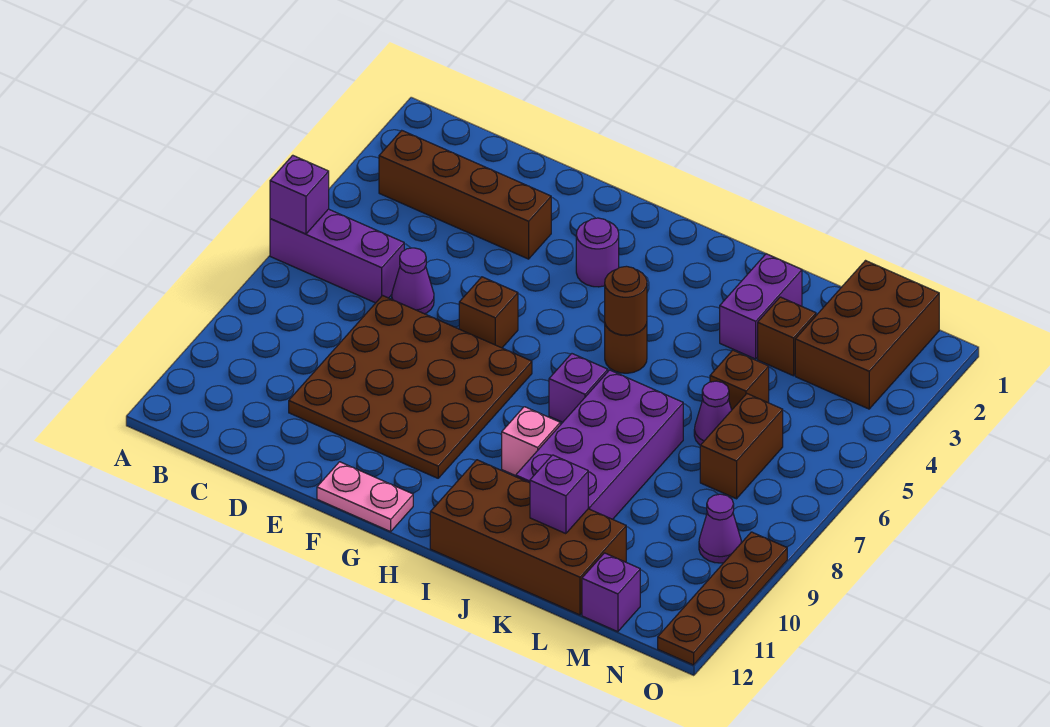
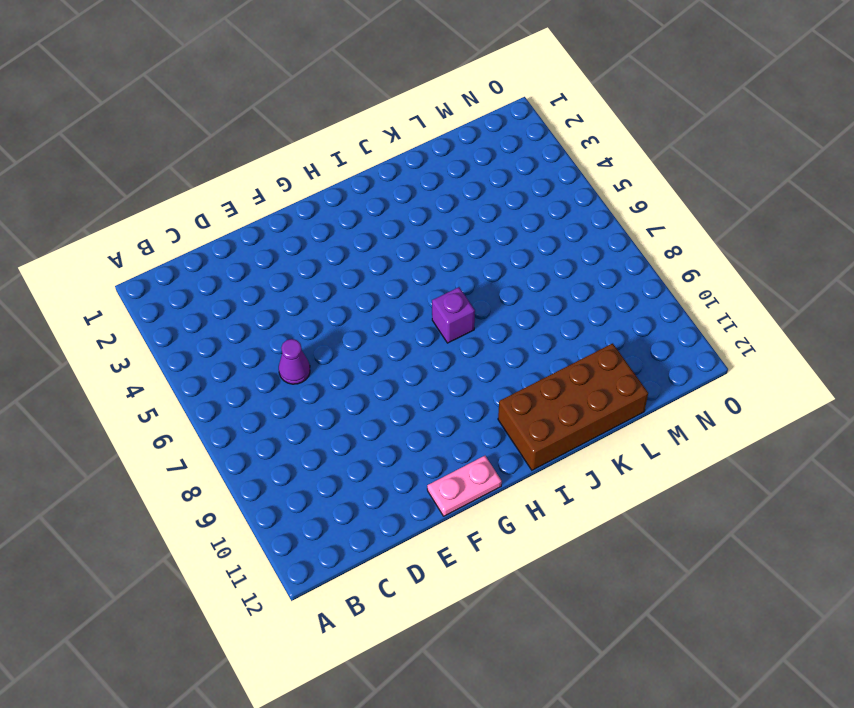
none -> purple 1x3 brick [270,209,404,303]
none -> brown 1x4 brick [379,131,551,259]
none -> brown 4x4 plate [289,296,532,478]

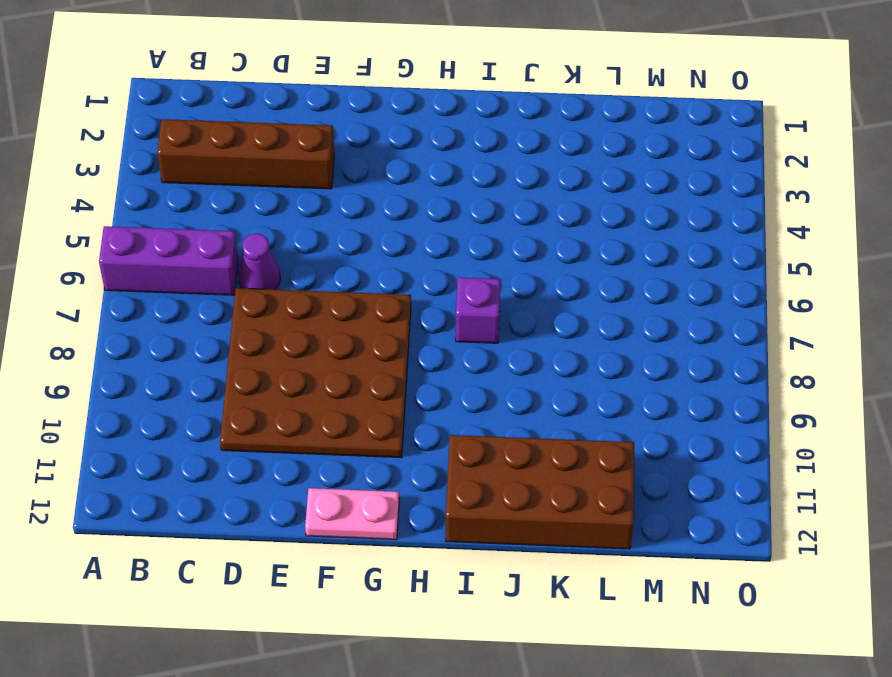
none -> brown 1x1 brick [459,277,518,348]
none -> purple 1x1 round brick [576,218,619,287]
none -> brown 1x1 round brick [605,324,647,373]

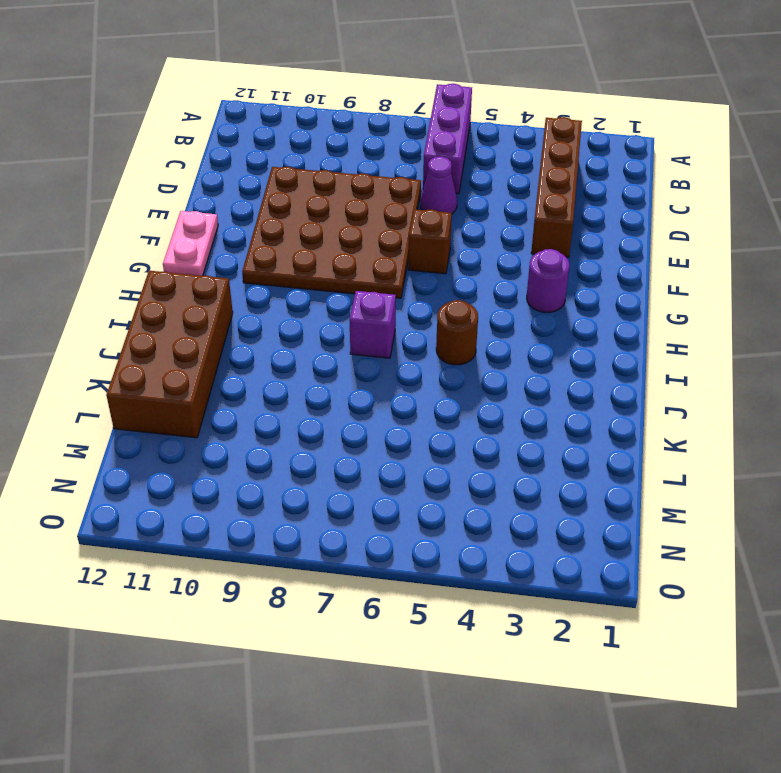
none -> pink 1x1 brick [502,407,560,476]
none -> purple 2x4 brick [516,370,683,519]
none -> purple 1x2 brick [720,254,802,359]

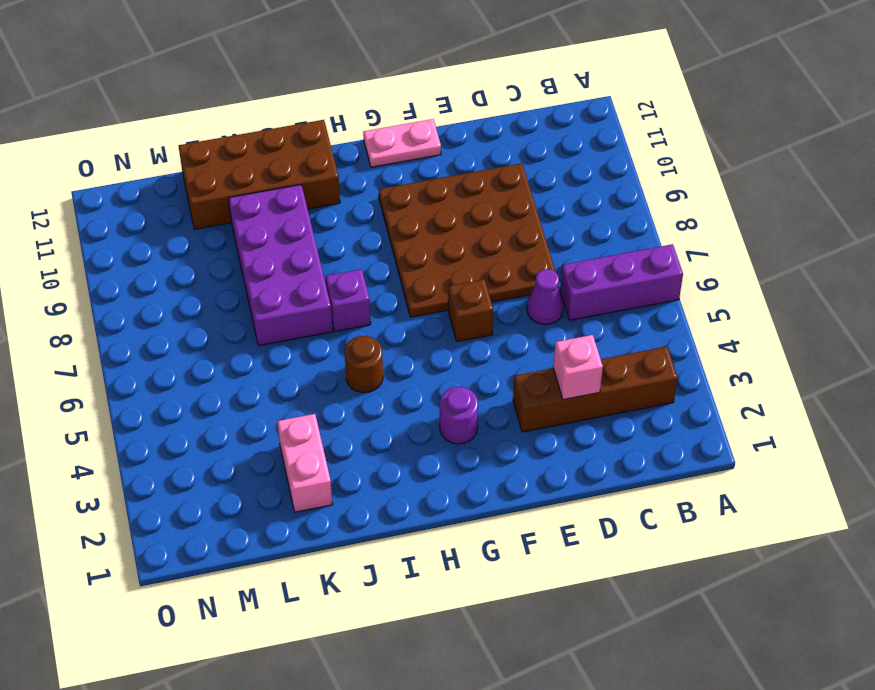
pink 1x1 brick [553,335,603,400] -> pink 1x1 brick moved to [502,407,560,476]
pink 1x2 brick [277,414,333,512] -> purple 1x2 brick [720,254,802,359]
none -> brown 1x1 brick [758,297,816,376]
none -> brown 1x1 brick [710,350,769,410]
none -> purple 1x1 cone [694,381,732,445]

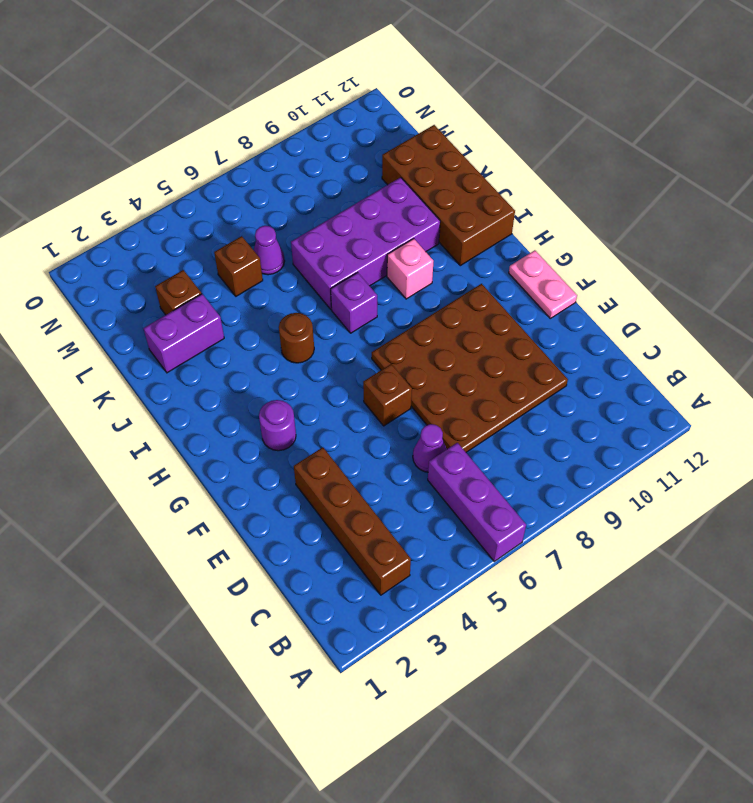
none -> brown 2x3 brick [795,261,939,409]
none -> brown 1x2 brick [700,394,783,499]
none -> purple 1x1 brick [582,553,640,632]

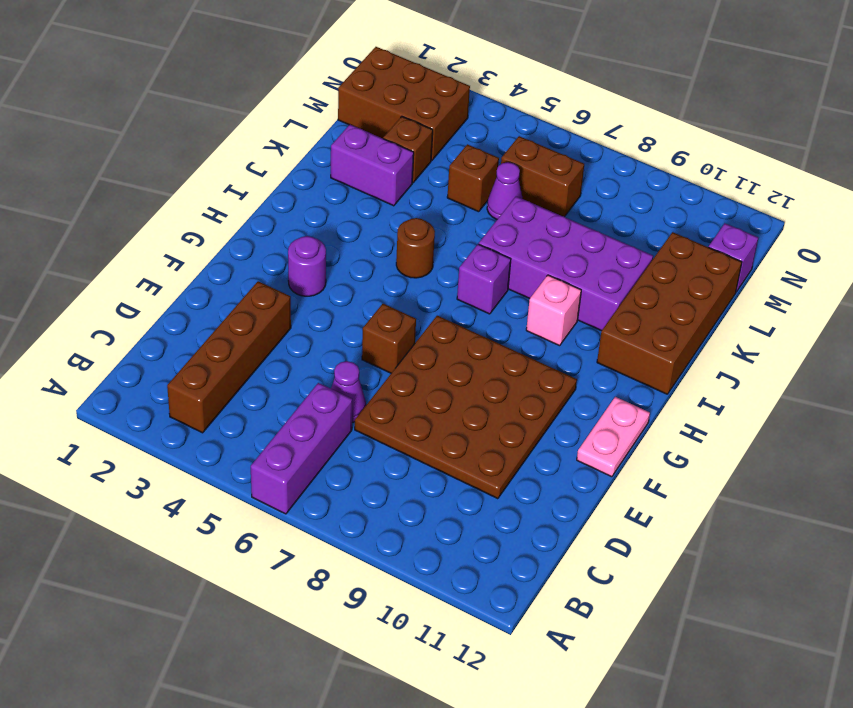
none -> purple 1x1 cone [699,494,741,563]
none -> brown 1x4 plate [658,532,787,665]
none -> purple 1x1 brick [270,155,329,234]

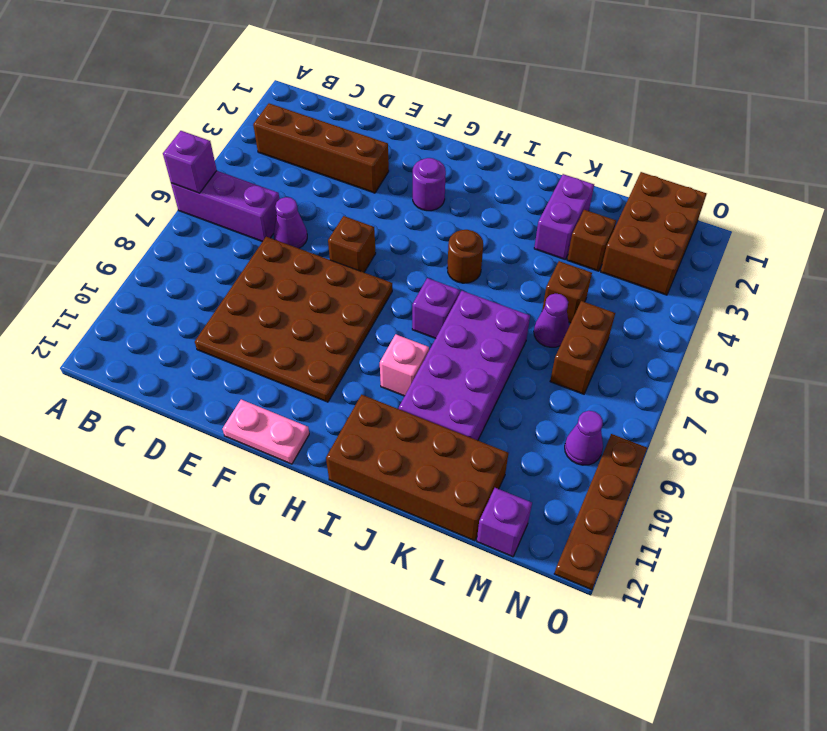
none -> brown 1x1 round brick [605,266,647,335]
none -> purple 1x1 brick [530,455,588,534]

